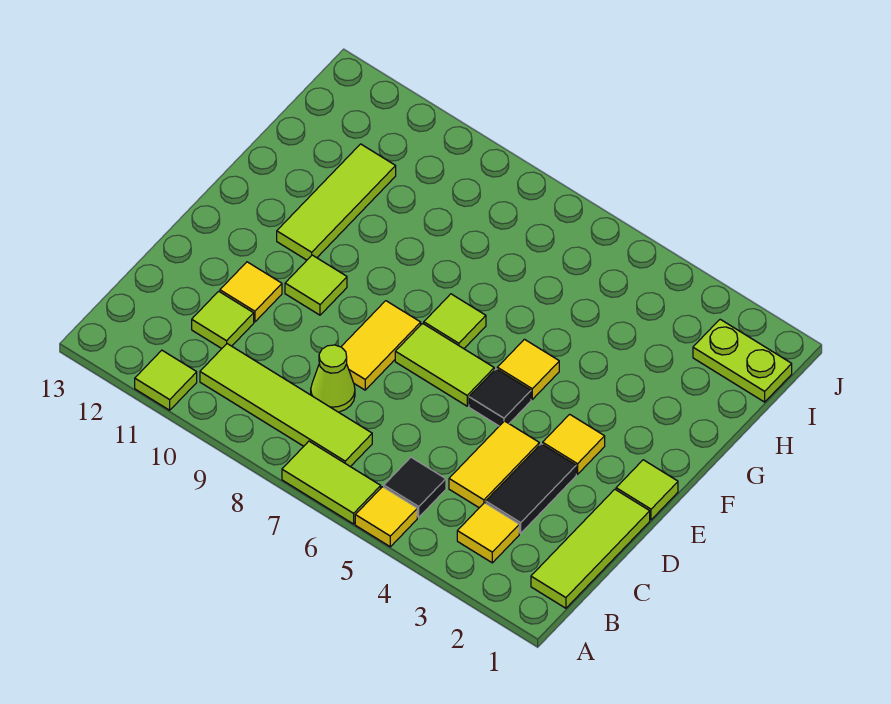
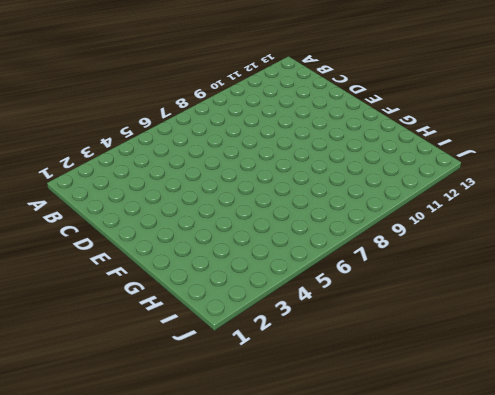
none -> yellow 1x1 tile [355,487,417,547]
none -> lime 1x2 tile [282,441,381,524]
none -> lime 1x1 tile [135,350,197,410]

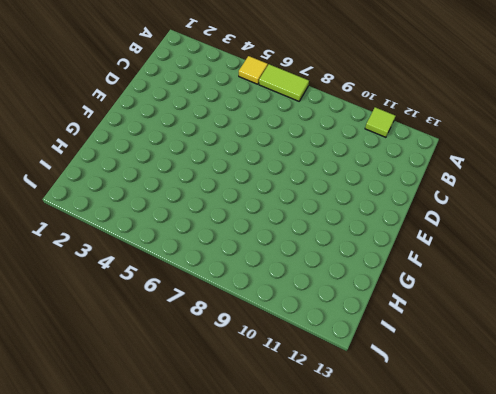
none -> lime 1x3 tile [531,489,650,608]
none -> yellow 1x1 tile [457,503,519,563]
none -> black 1x1 tile [384,457,446,517]

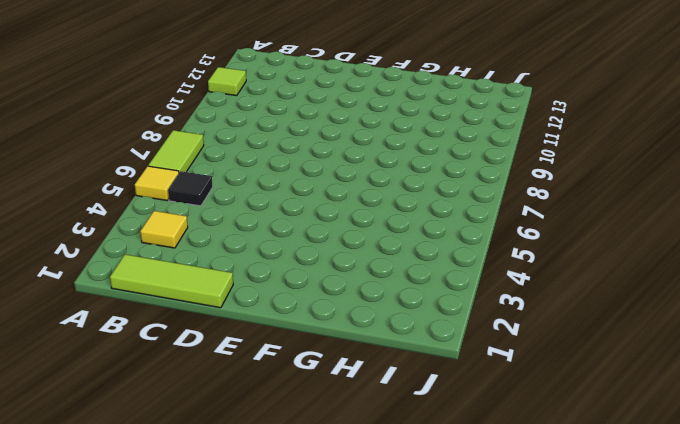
none -> lime 1x4 tile [200,344,372,467]
none -> black 1x2 tile [486,444,576,533]
none -> yellow 1x2 tile [449,421,539,508]

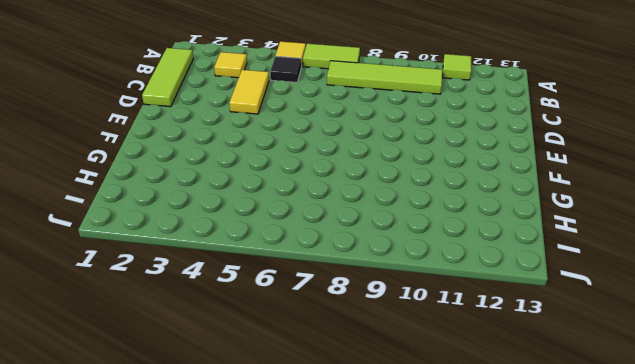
none -> black 1x2 tile [486,444,576,533]
none -> lime 1x1 cone [311,345,355,412]
none -> lime 1x1 tile [192,291,254,349]

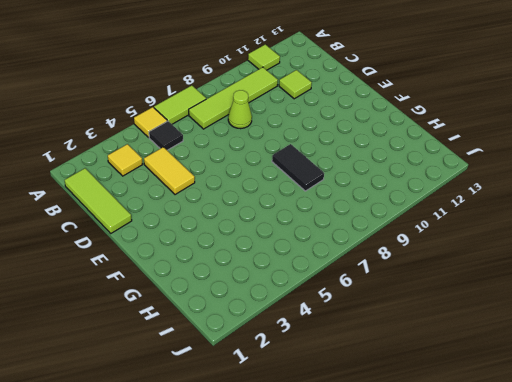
black 1x2 tile [272,144,324,191] -> black 1x2 tile moved to [486,444,576,533]
none -> yellow 1x2 tile [341,301,421,390]
none -> yellow 1x1 tile [220,262,282,322]
none -> lime 1x1 tile [616,460,678,520]

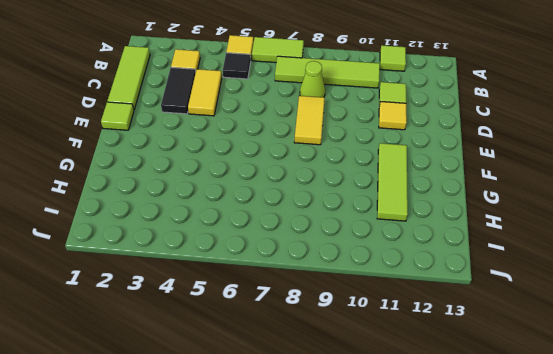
none -> yellow 1x1 tile [543,414,605,474]
none -> black 1x1 tile [469,369,531,426]
none -> lime 1x2 tile [395,323,494,406]

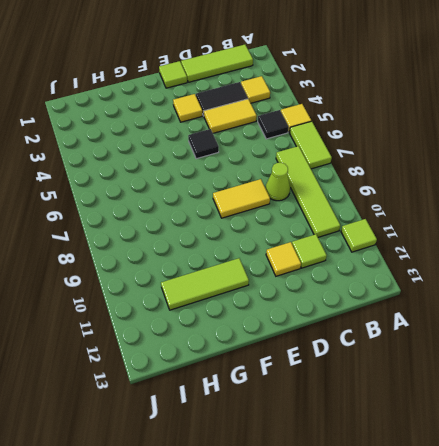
none -> lime 1x2 tile [395,323,494,406]
none -> lime 1x1 tile [285,255,347,315]
none -> yellow 1x1 tile [497,339,559,399]

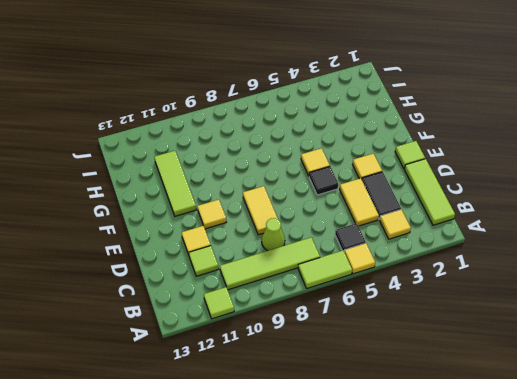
yellow 1x1 tile [197,200,226,229] -> lime 1x1 tile [285,255,347,315]
none -> lime 1x2 tile [395,323,494,406]
none -> lime 1x1 tile [424,294,486,349]
none -> lime 1x2 plate [693,319,792,402]

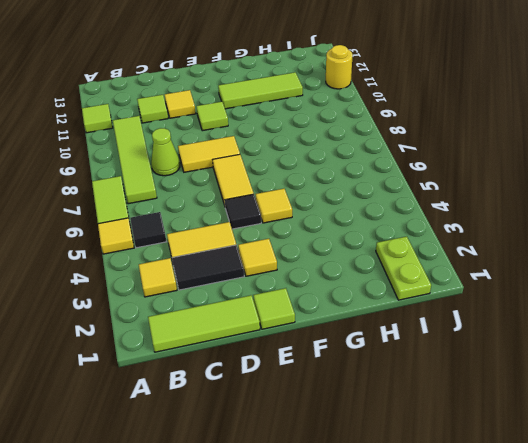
yellow 1x2 tile [213,154,254,205] -> lime 1x2 tile [395,323,494,406]
yellow 1x1 round brick [326,45,353,89] -> none
none -> lime 1x1 tile [424,294,486,349]

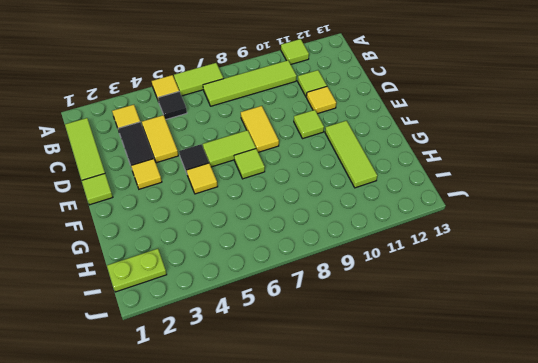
none -> lime 1x1 cone [311,345,355,412]

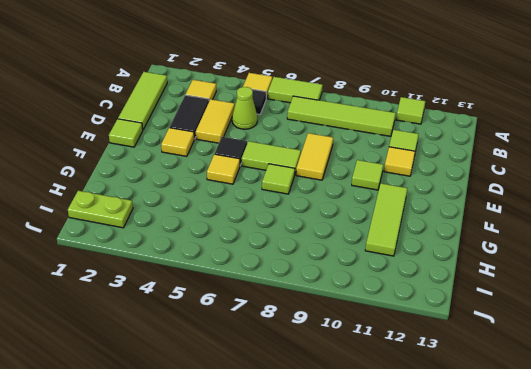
lime 1x1 cone [232,87,257,129] -> lime 1x1 cone moved to [311,345,355,412]

